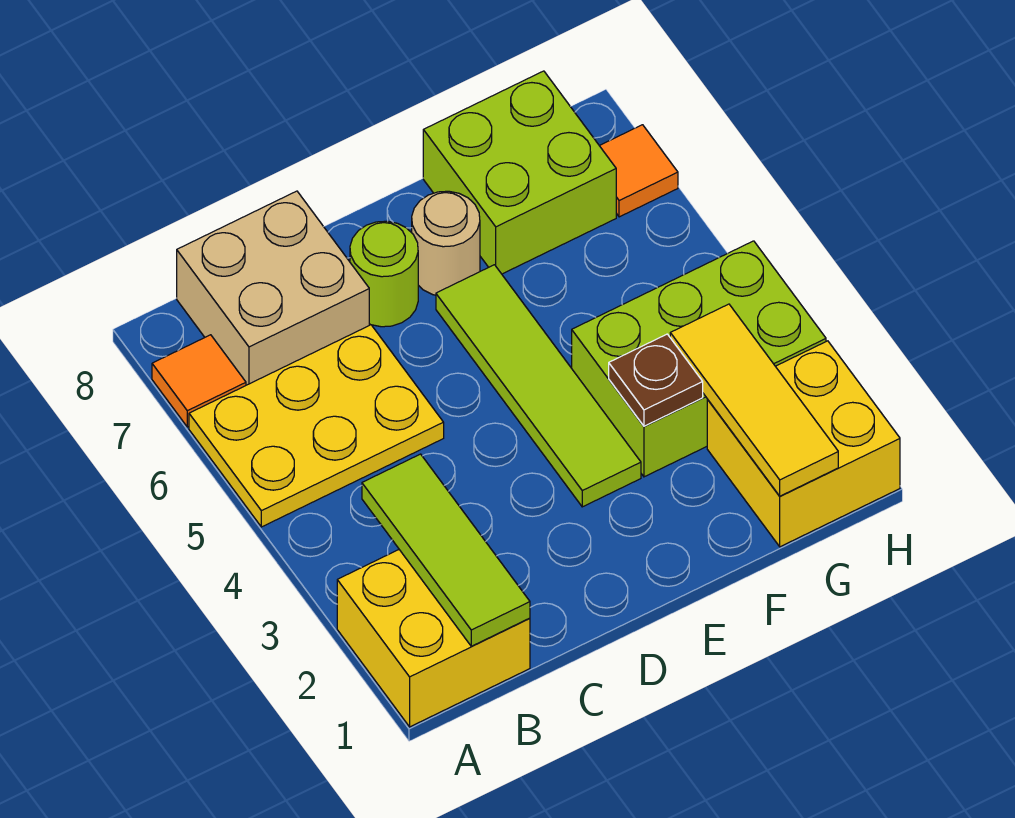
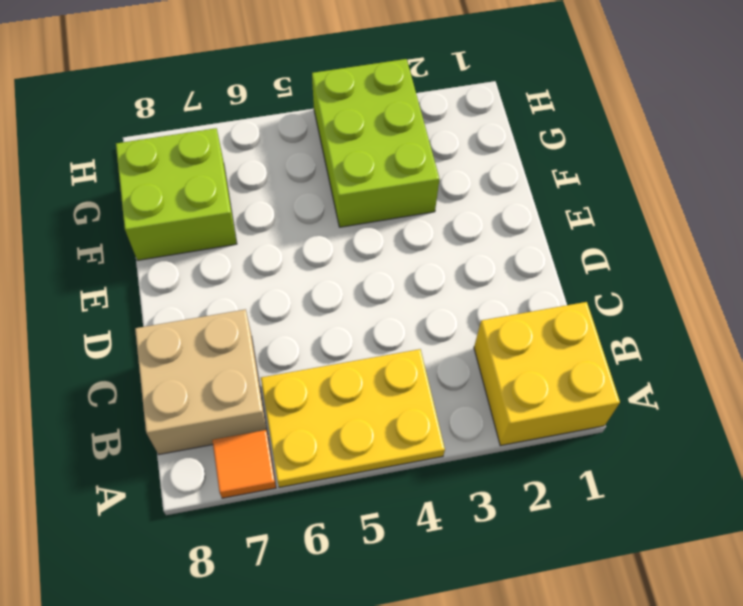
yellow 2x3 plate [261,349,445,487] -> yellow 2x3 plate turned to [189,325,444,527]
none -> lime 1x1 round brick [350,221,418,327]
none -> lime 1x4 tile [436,265,641,507]
none -> tan 1x1 round brick [412,191,480,295]

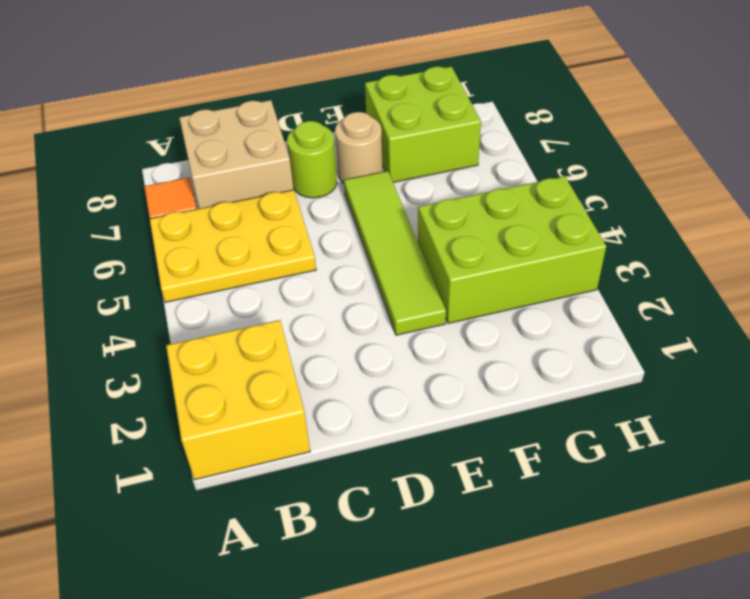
none -> yellow 2x2 brick [707,341,900,547]
none -> orange 1x1 tile [600,125,678,217]
none -> lime 1x3 tile [362,454,530,646]

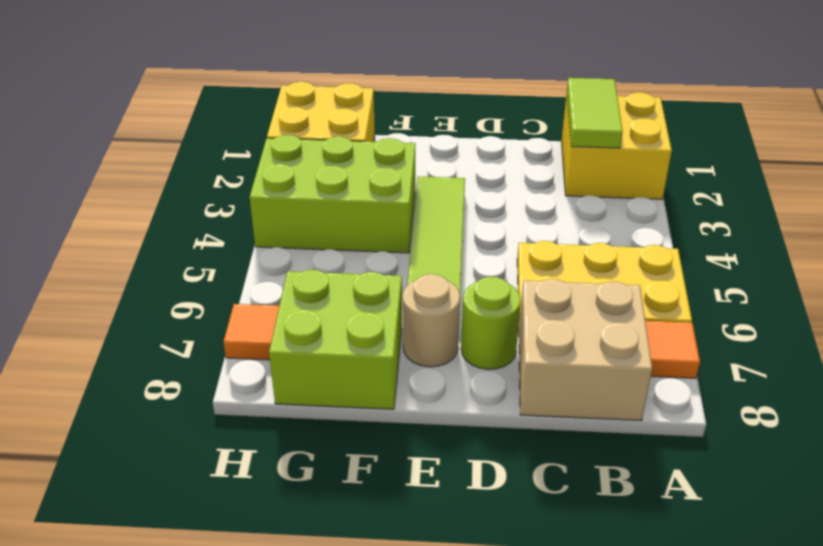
lime 1x2 tile [567,78,623,148] -> lime 1x3 tile [362,454,530,646]
none -> brown 1x1 plate [609,334,703,426]
none -> yellow 1x3 tile [670,304,838,496]

